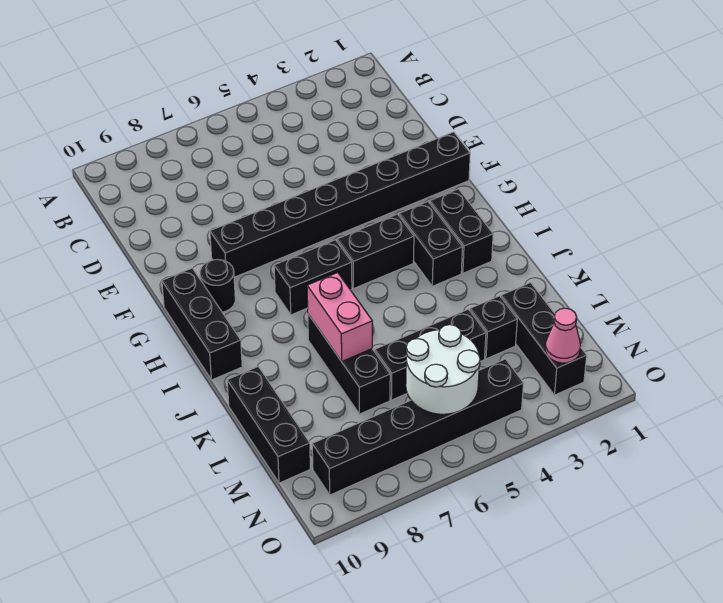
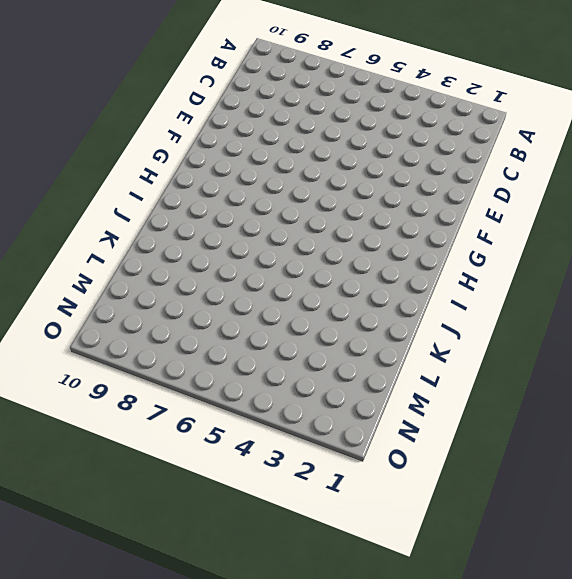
none -> black 1x8 brick [210,132,470,277]
none -> black 1x1 round brick [200,259,235,312]
none -> black 1x3 brick [162,268,242,380]

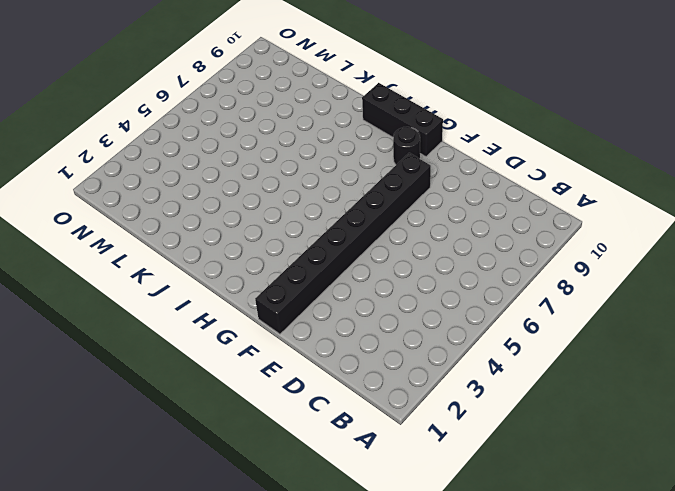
none -> black 1x2 brick [430,189,493,273]
none -> black 1x2 brick [399,202,463,286]
none -> black 1x2 brick [337,214,414,289]

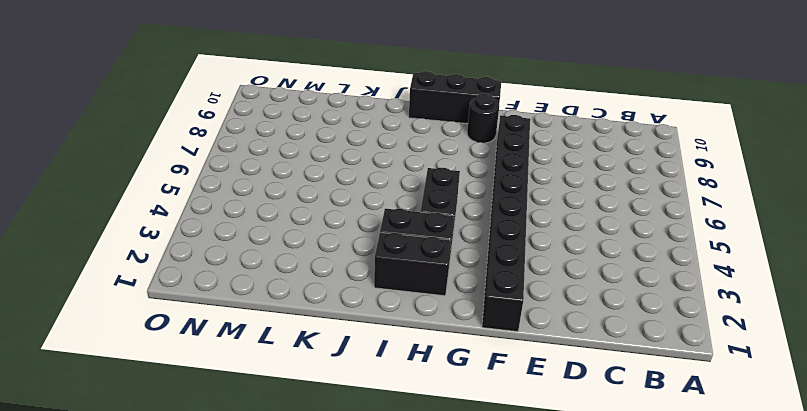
none -> black 1x2 brick [274,240,352,315]
none -> black 1x3 brick [308,314,390,414]
none -> black 1x3 brick [227,367,310,483]

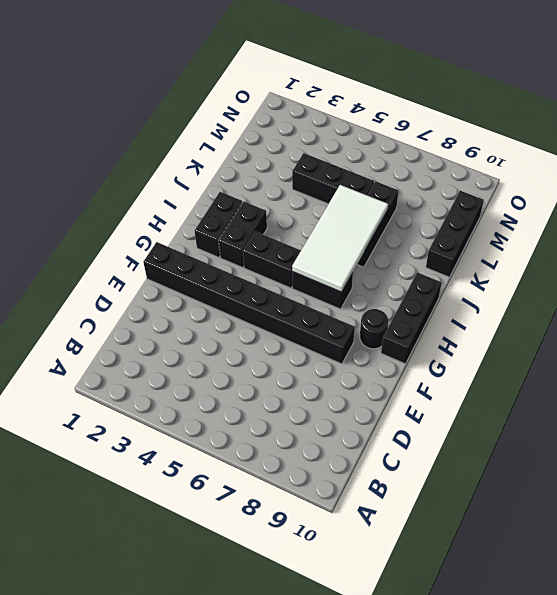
white 2x4 tile [292,185,388,292] -> pink 1x2 brick [307,273,372,361]
none -> black 1x3 brick [501,283,587,395]
none -> black 1x1 brick [470,296,517,359]
none -> black 1x6 brick [312,359,524,495]

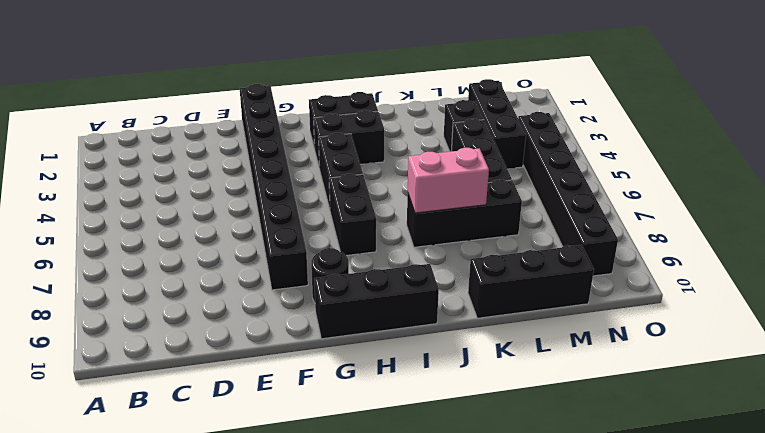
black 1x3 brick [468,79,526,169] -> black 1x3 brick turned to [501,283,587,395]
none -> white 2x2 round brick [406,325,480,414]
none -> pink 1x1 cone [545,308,581,363]

